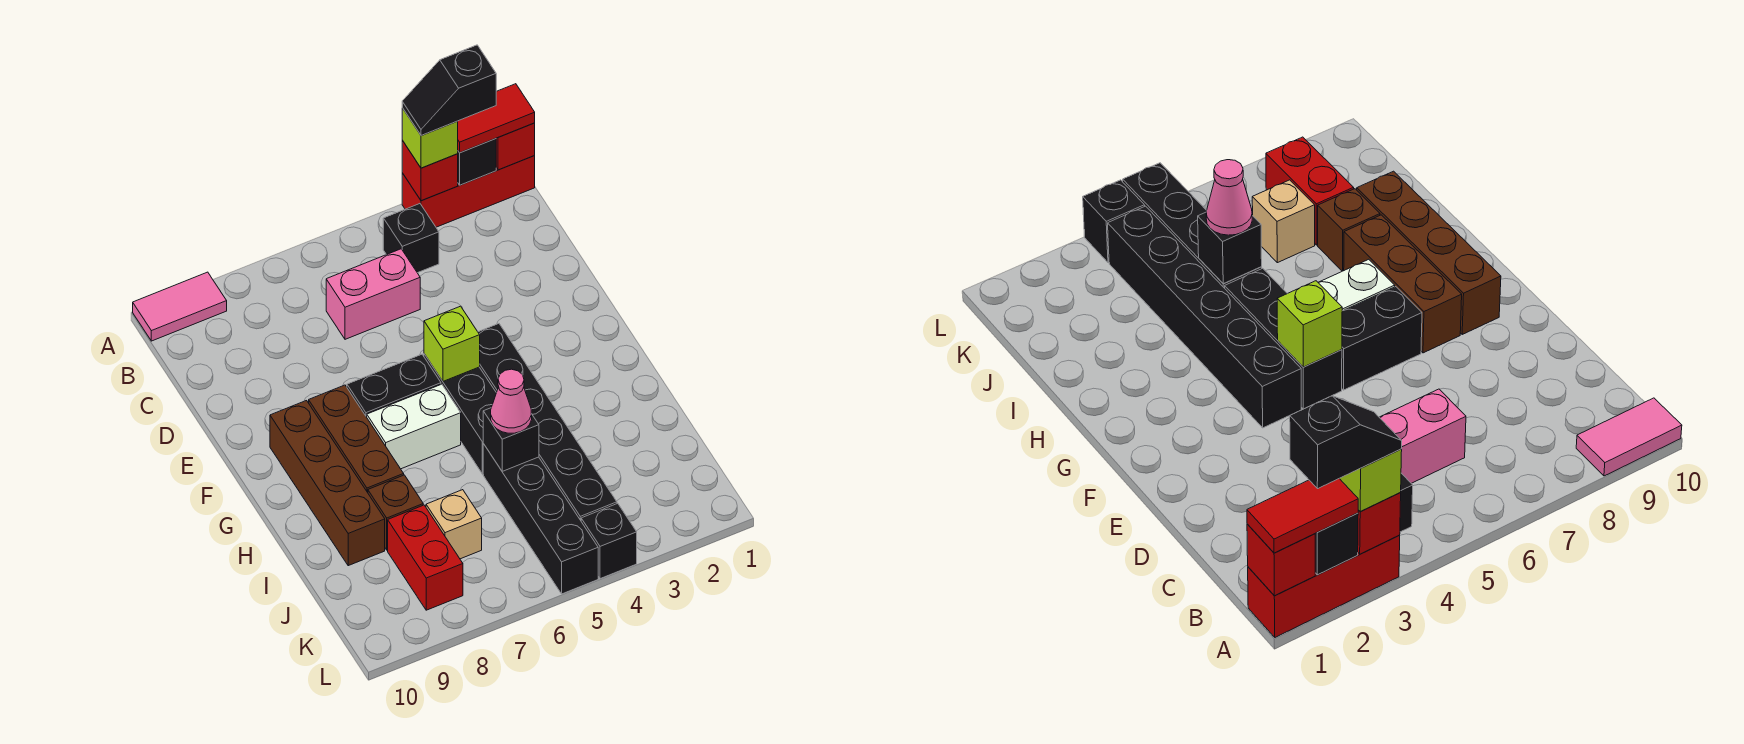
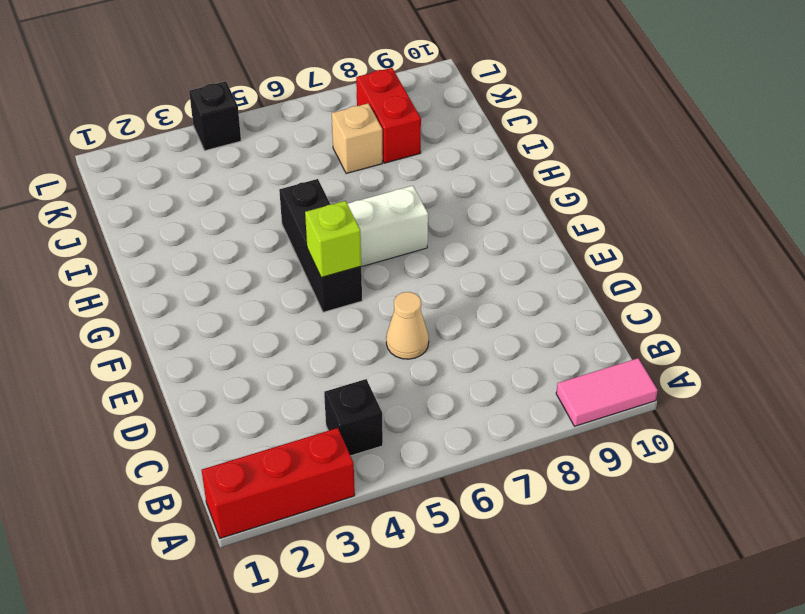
tan 1x1 cone [386,292,429,359] -> none
none -> pink 1x2 brick [326,249,420,339]
none -> black 1x6 brick [478,324,617,520]
none -> black 1x2 brick [347,354,441,417]

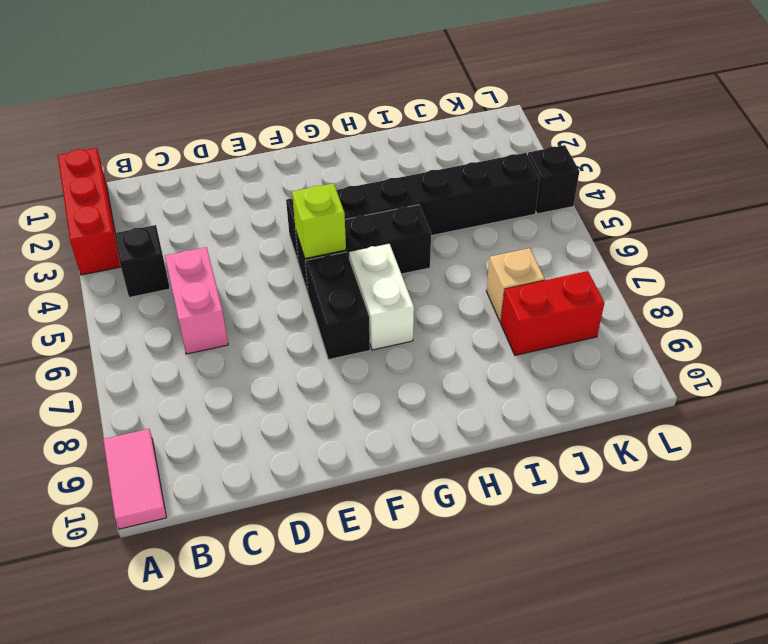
none -> brown 1x3 brick [309,385,404,493]
none -> brown 1x4 brick [270,401,385,566]
none -> black 1x4 brick [483,444,598,594]

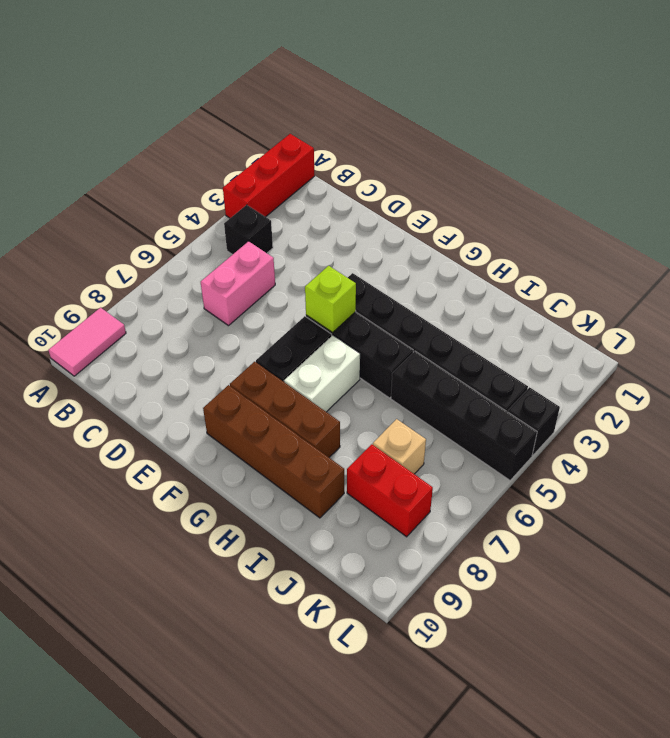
none -> brown 1x1 brick [368,475,423,550]
none -> red 1x1 brick [496,123,535,170]
none -> black 1x1 brick [458,139,496,185]

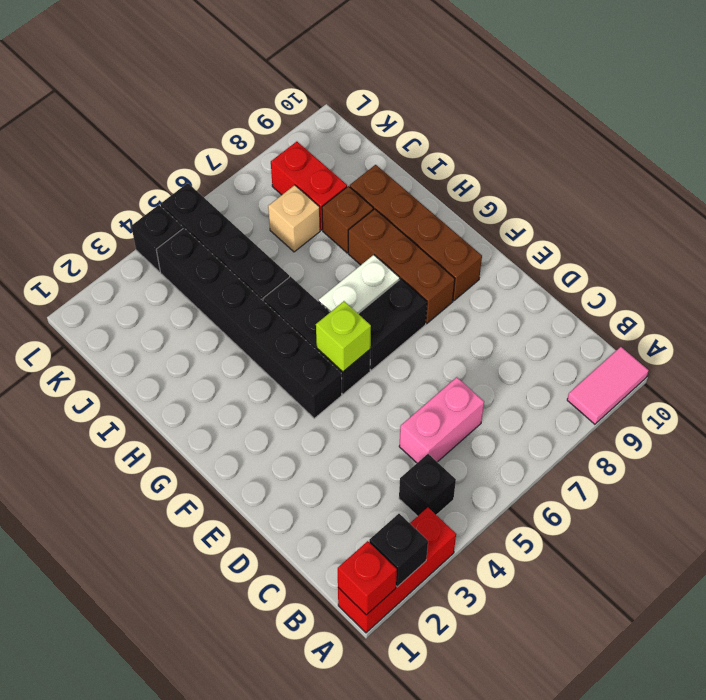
none -> red 1x1 brick [402,141,458,201]
none -> black 1x1 brick [483,408,539,471]
none -> red 1x2 tile [458,84,535,153]

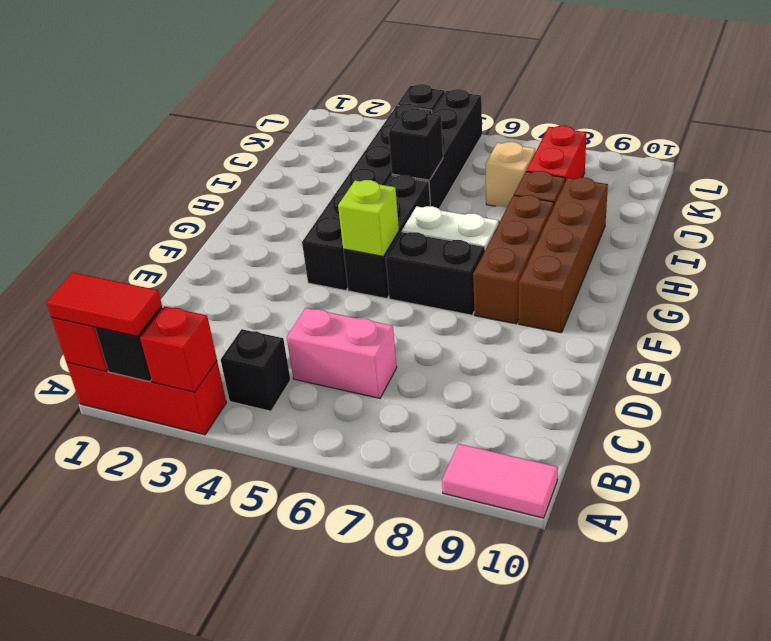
none -> lime 1x1 brick [402,108,458,168]
none -> pink 1x1 cone [491,369,532,433]
none -> black 1x2 slope [402,45,496,136]

